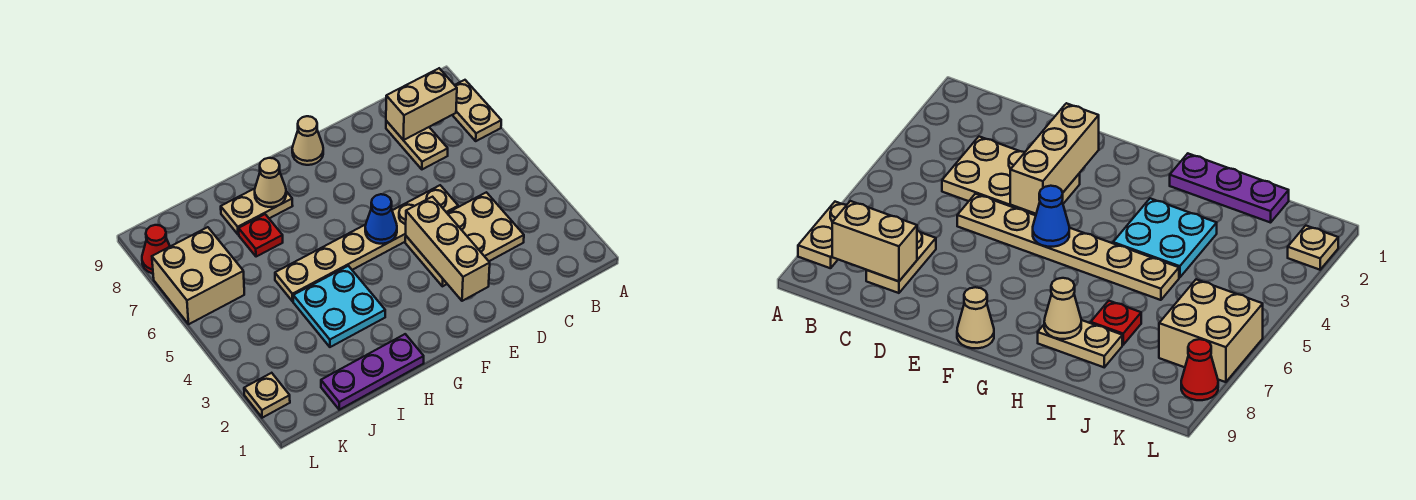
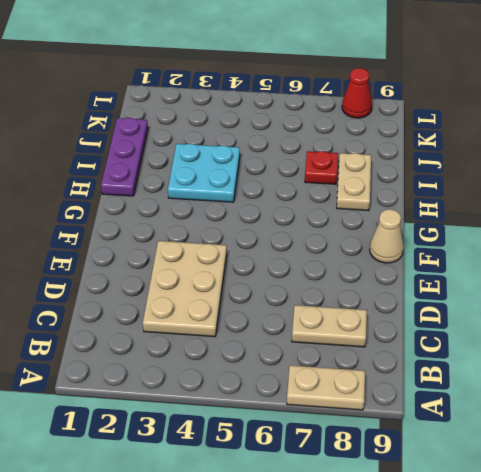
none -> tan 1x6 plate [275,185,458,301]
none -> tan 2x2 brick [152,227,244,324]
none -> tan 1x1 plate [244,373,290,418]

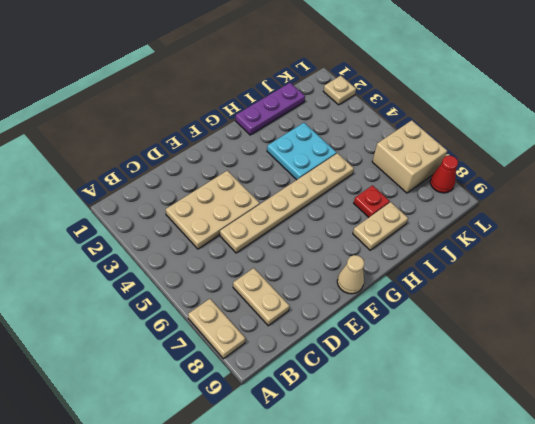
none -> tan 1x2 brick [386,68,457,140]
none -> tan 1x3 brick [406,197,490,301]
none -> blue 1x1 cone [365,194,397,244]

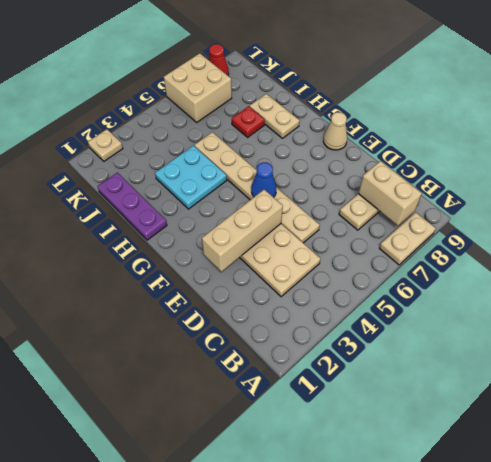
none -> tan 1x1 cone [255,158,286,207]

